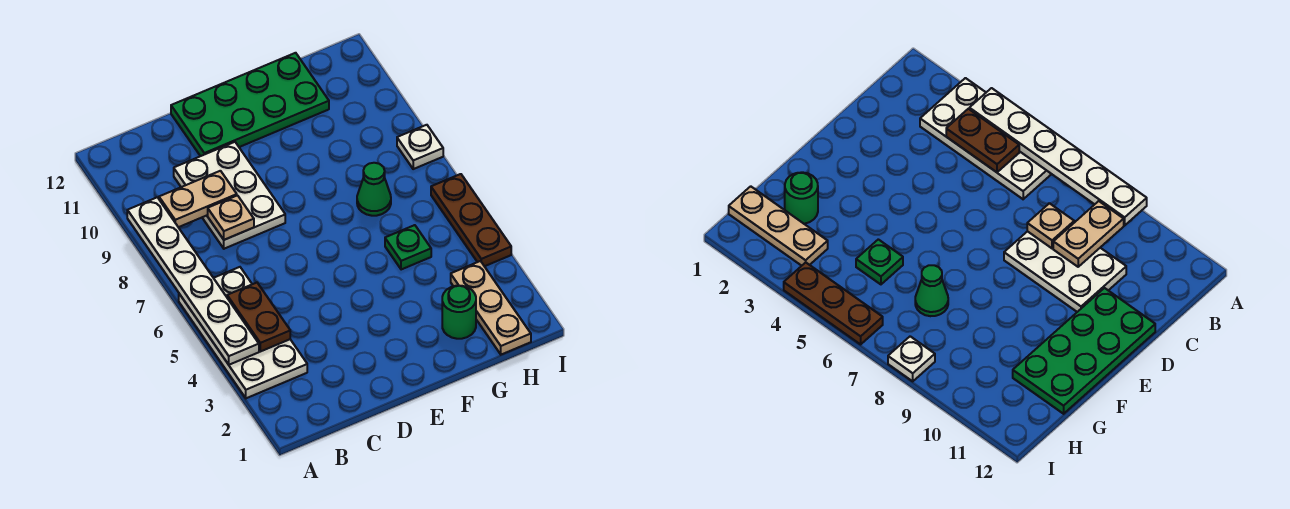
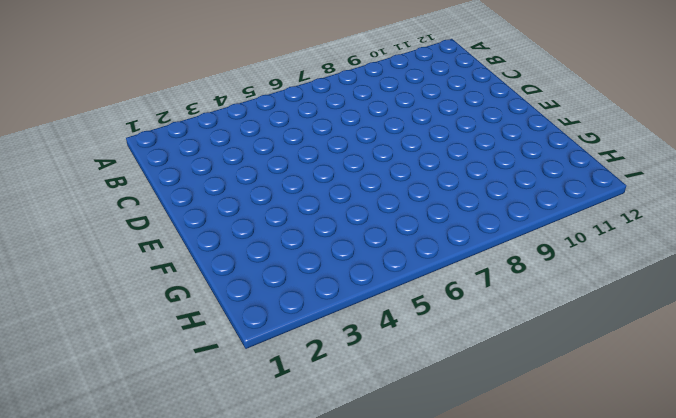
none -> white 2x4 plate [179,267,307,398]
none -> white 2x3 plate [174,142,285,249]
none -> green 2x4 plate [171,53,329,156]

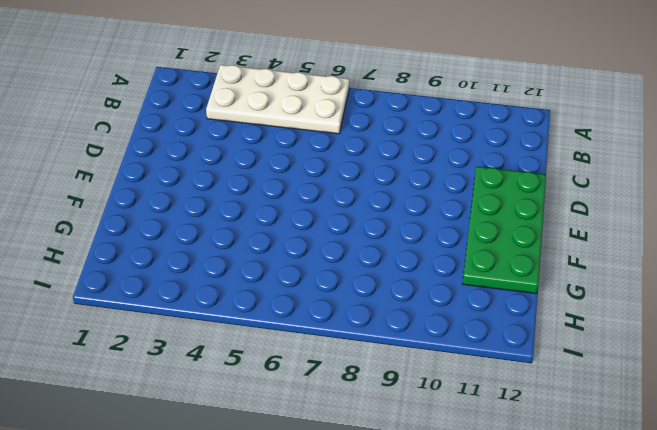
none -> white 2x3 plate [174,142,285,249]
none -> green 1x1 round brick [442,286,476,339]
none -> green 1x1 plate [385,225,431,270]

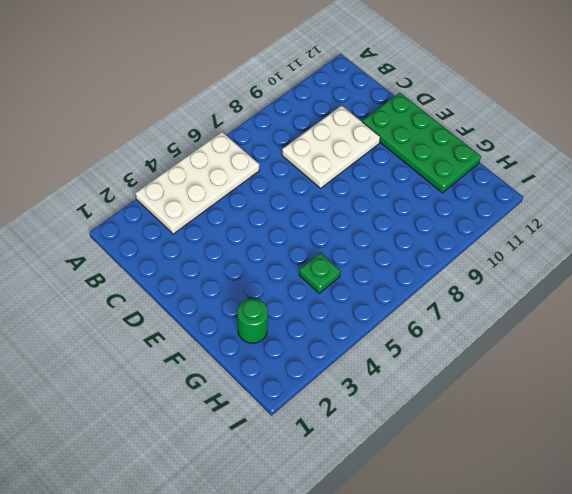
none -> green 1x1 cone [357,163,391,216]
none -> tan 1x3 plate [451,261,531,355]
none -> brown 1x3 plate [431,174,511,266]

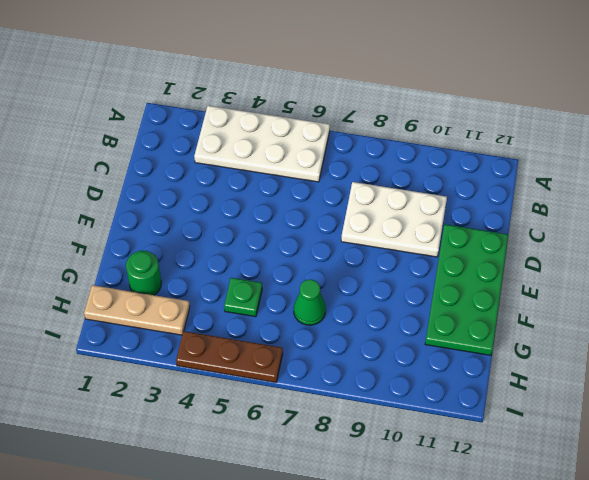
none -> white 1x1 plate [397,125,443,169]
none -> white 1x6 plate [127,197,259,365]
none -> brown 1x2 plate [227,283,290,352]

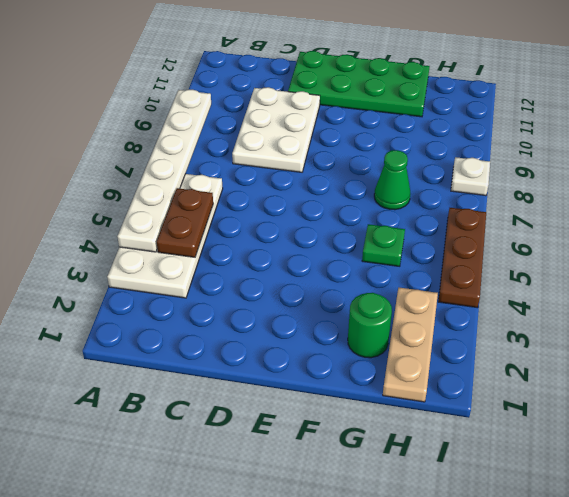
none -> tan 1x2 plate [159,171,237,227]
none -> tan 1x1 plate [208,195,254,240]

